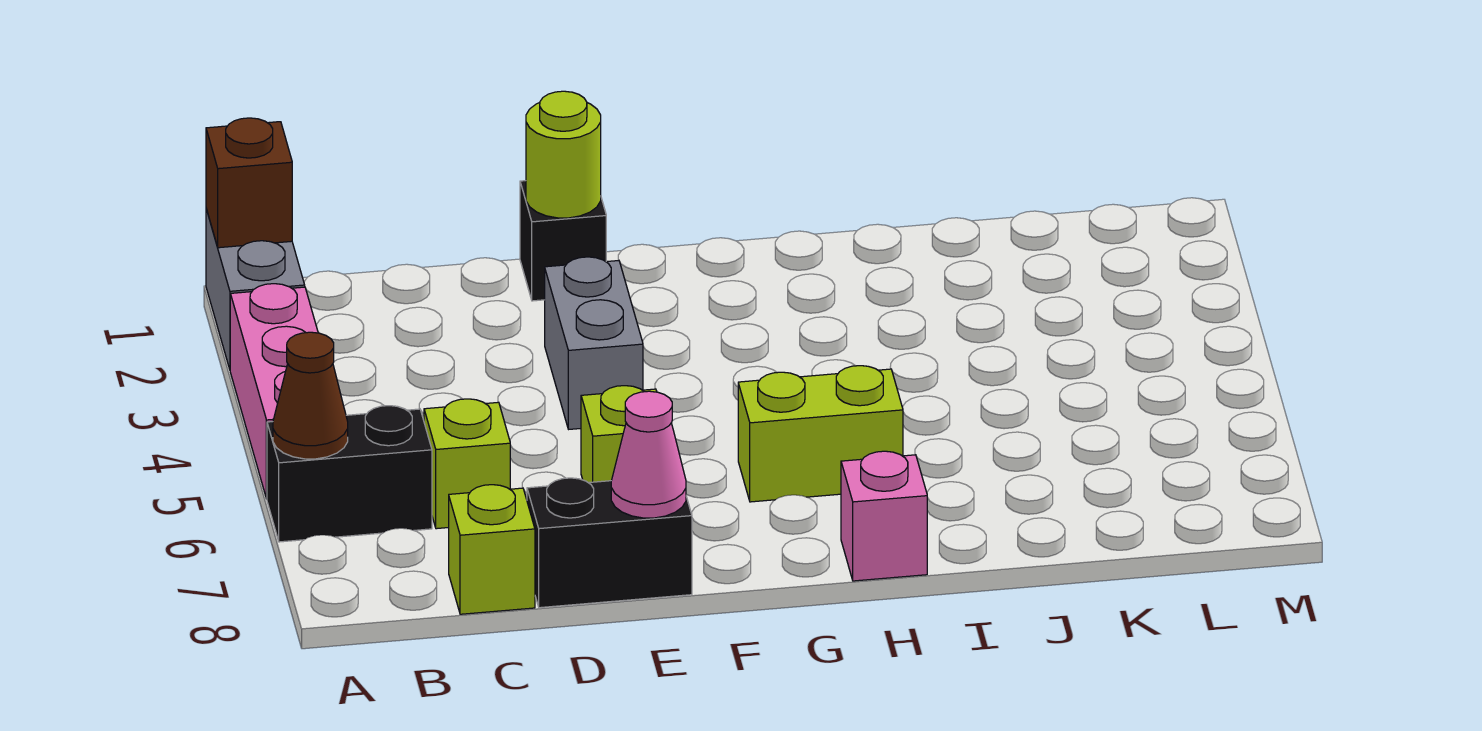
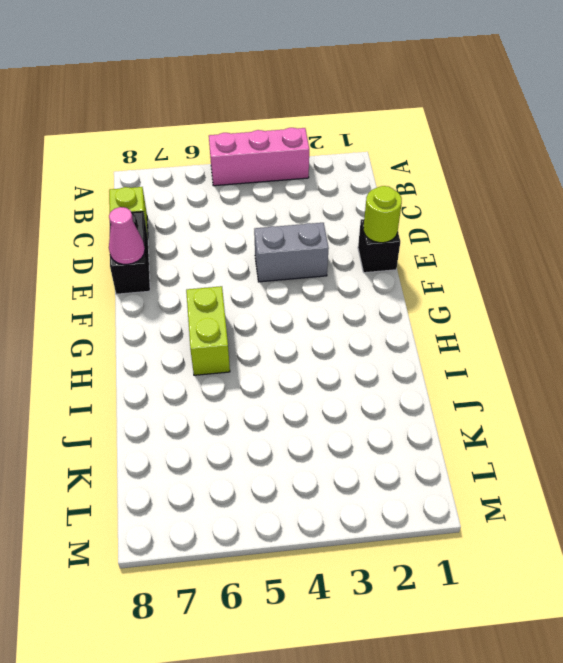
none -> grey 1x2 brick [206,209,305,369]
none -> black 1x2 brick [267,406,432,542]
none -> lime 1x1 brick [424,399,510,529]

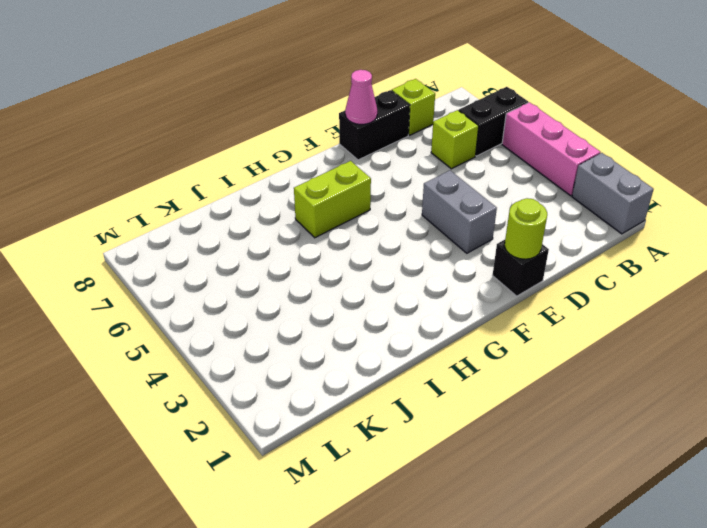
none -> lime 1x1 brick [581,386,657,483]
none -> pink 1x1 brick [841,451,927,581]
none -> brown 1x1 brick [206,118,292,248]

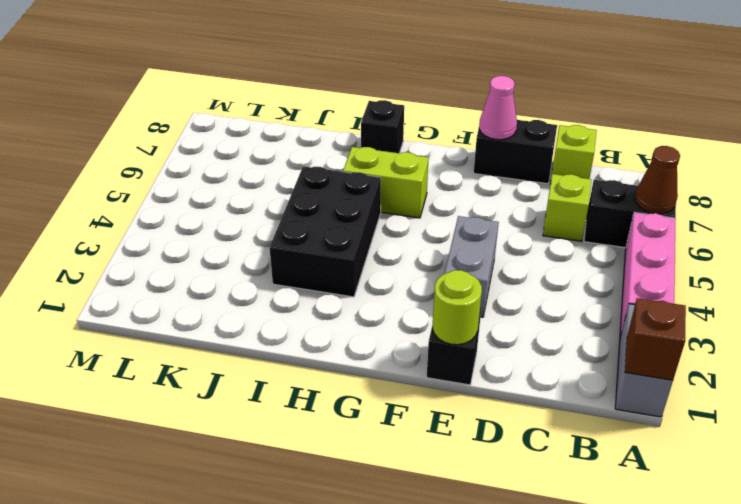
black 2x3 brick [269,166,381,297] -> none
black 1x1 brick [361,100,404,153] -> pink 1x1 brick [841,451,927,581]
none -> lime 1x1 brick [581,386,657,483]

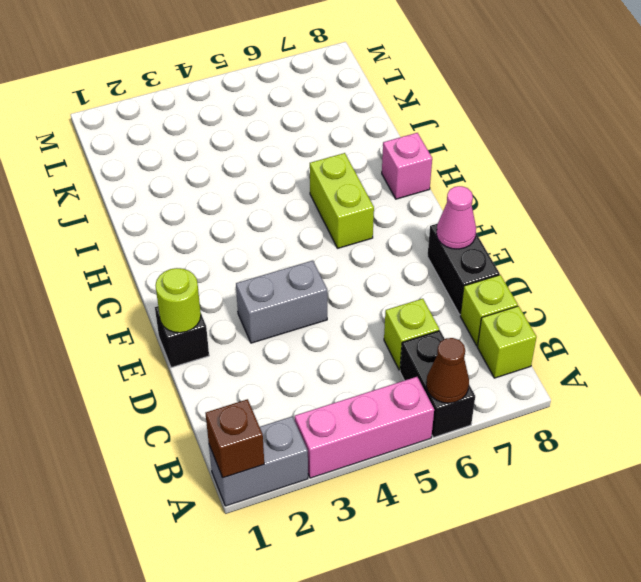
lime 1x1 brick [478,306,536,378] -> lime 1x1 brick moved to [581,386,657,483]

